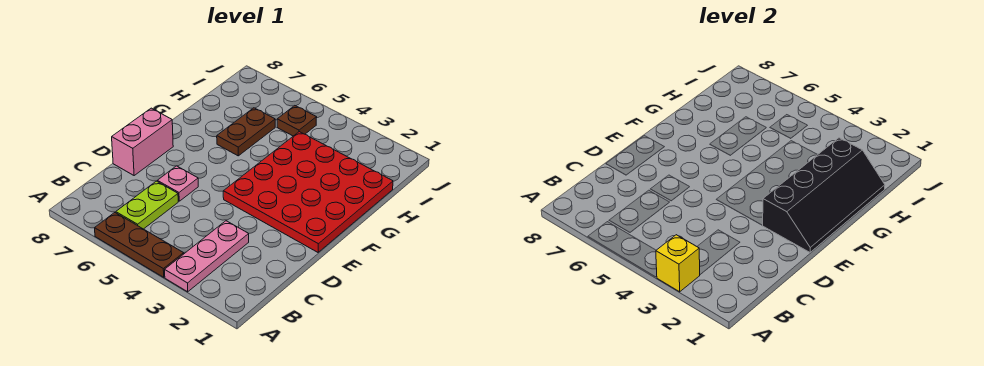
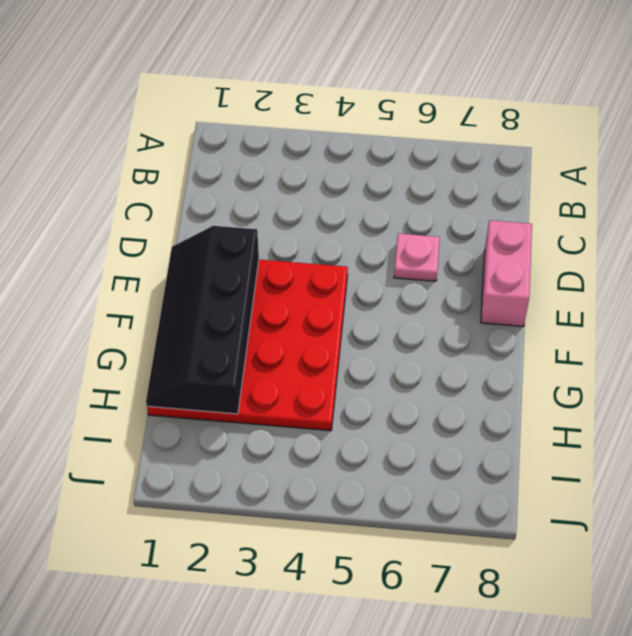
none -> pink 1x3 plate [165,221,249,292]
none -> brown 1x3 plate [95,213,184,277]

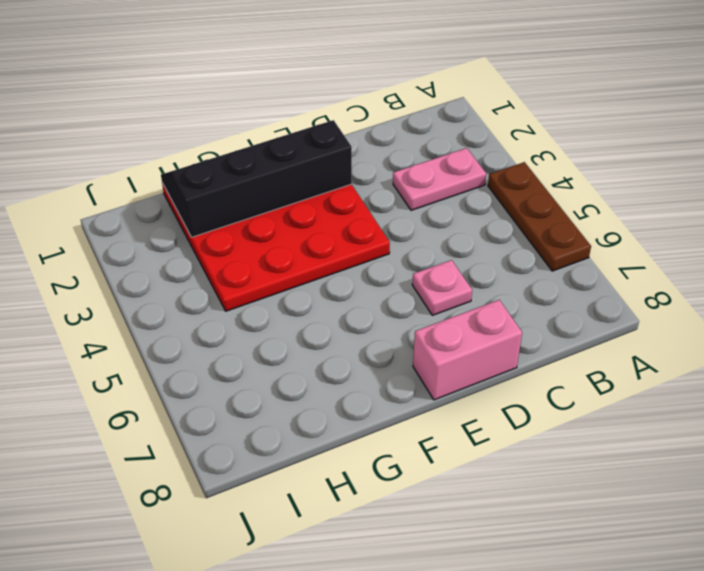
pink 1x2 plate [393,148,486,210] -> pink 1x3 plate [165,221,249,292]
none -> lime 1x2 plate [116,181,178,229]
none -> brown 1x2 plate [217,108,275,156]

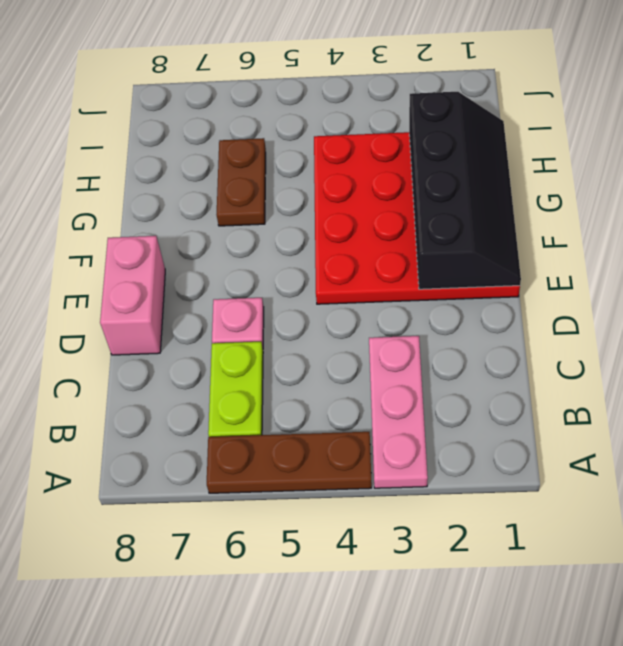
none -> brown 1x1 plate [277,106,317,136]
none -> yellow 1x1 brick [656,235,700,292]

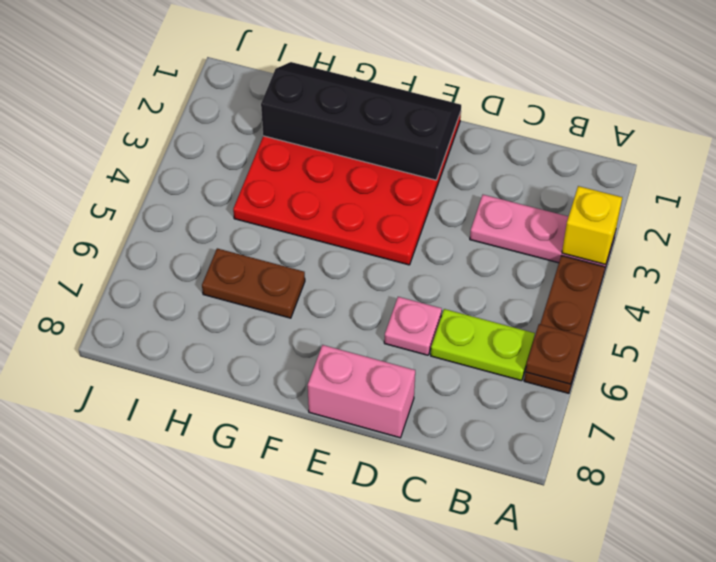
brown 1x1 plate [525,324,584,384] -> brown 1x1 plate moved to [277,106,317,136]

